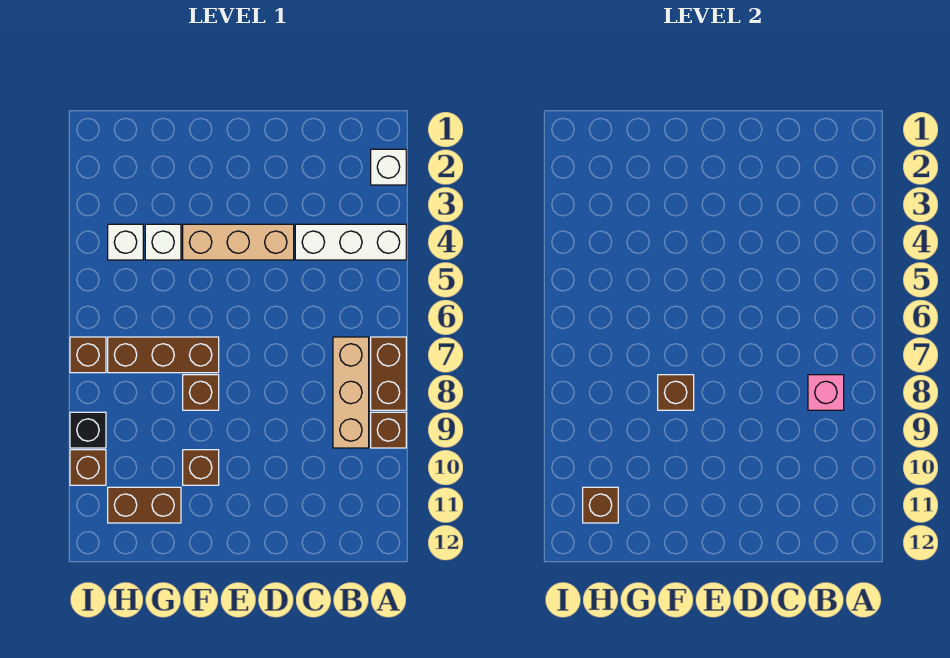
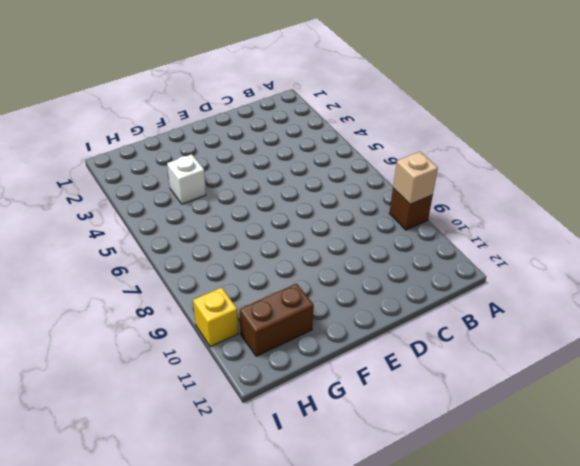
tan 1x1 brick [393,152,438,204] -> none
yellow 1x1 brick [193,287,238,347] -> brown 1x1 brick [70,450,106,485]
none -> white 1x1 brick [371,149,406,185]
none -> white 1x3 brick [295,224,406,260]
none -> brown 1x2 brick [371,337,406,410]

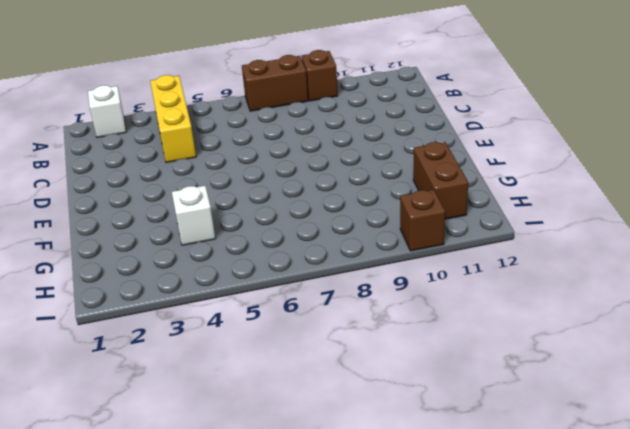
yellow 1x3 brick [150,75,196,162] -> white 1x3 brick [295,224,406,260]
none -> tan 1x3 brick [333,337,369,448]
none -> tan 1x3 brick [183,224,294,260]
none -> brown 1x3 brick [108,337,219,373]

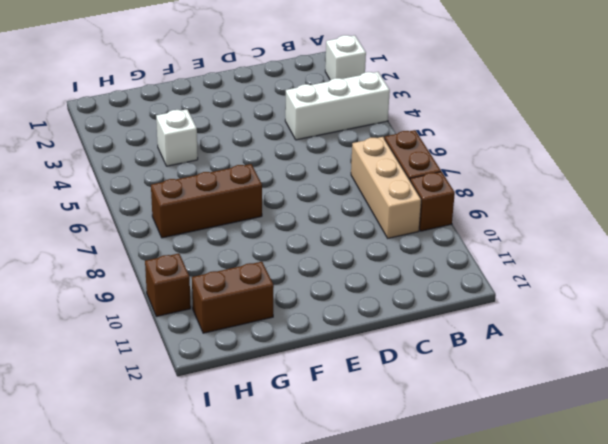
none -> tan 1x3 brick [183,224,294,260]
none -> brown 1x1 brick [183,375,219,410]
none -> brown 1x1 brick [183,450,219,485]

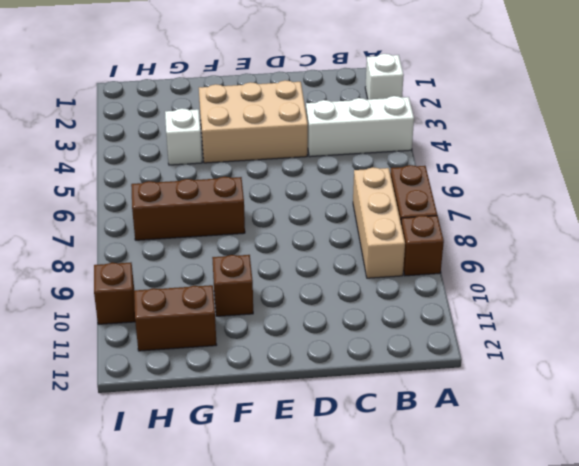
tan 2x3 brick [199,80,308,163] -> tan 1x3 brick [183,224,294,260]
none -> brown 1x1 brick [183,375,219,410]
none -> white 1x1 brick [108,224,143,260]
none -> brown 1x1 brick [70,337,106,373]

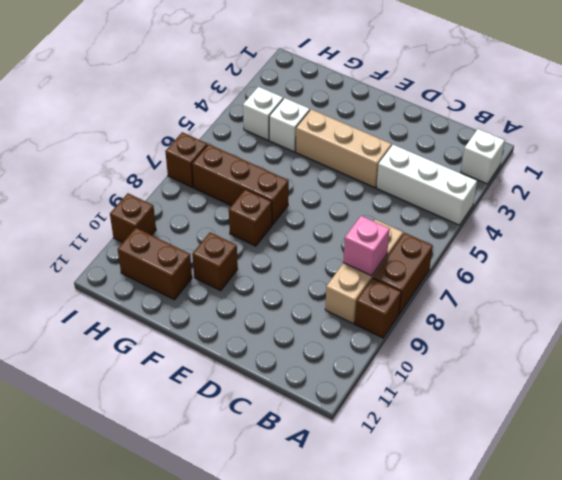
none -> black 1x1 brick [70,412,106,448]
none -> brown 1x1 brick [658,375,694,410]
none -> brown 1x1 brick [583,487,618,523]

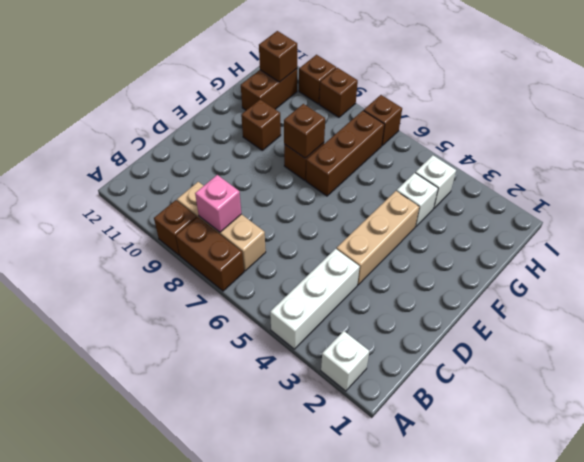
brown 1x1 brick [319,68,358,117] -> black 1x1 brick [70,412,106,448]

